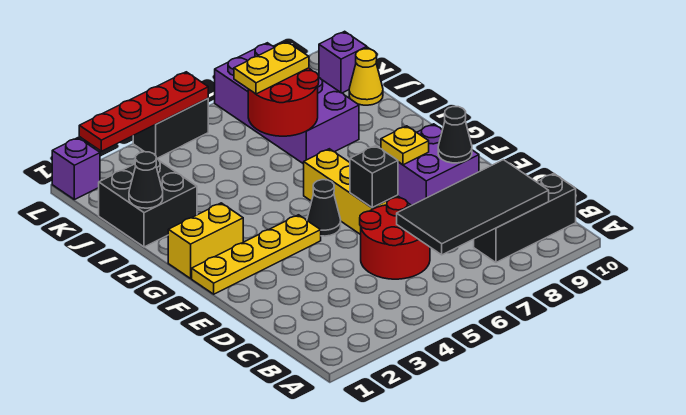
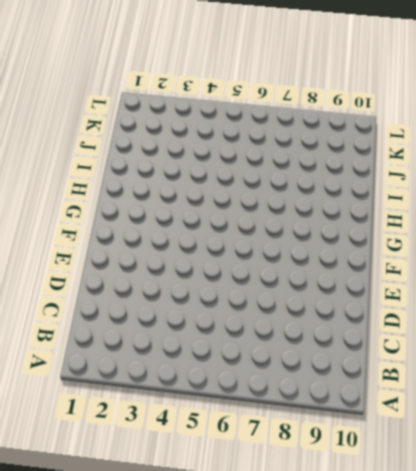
none -> black 1x3 brick [474,173,576,262]
none -> red 2x2 round brick [360,198,430,279]
none -> yellow 1x3 brick [304,149,398,235]

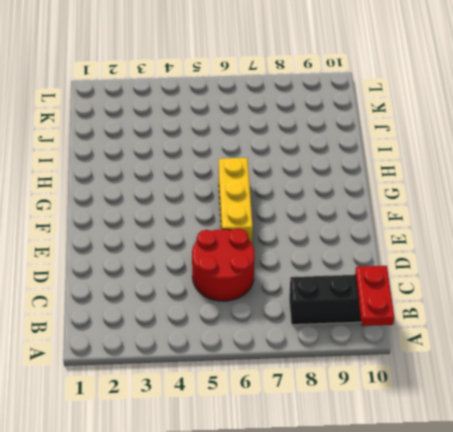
red 1x2 plate [355,266,394,326] -> none
none -> purple 2x2 brick [398,124,479,205]
none -> yellow 1x4 plate [192,215,321,294]
none -> black 1x1 cone [307,180,341,236]

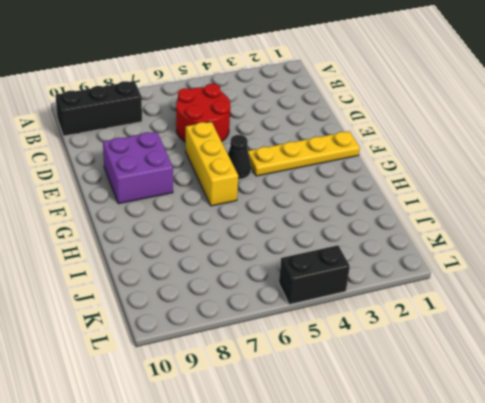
none -> yellow 1x2 brick [168,203,243,278]
none -> black 2x2 brick [99,159,197,247]
none -> purple 2x4 brick [215,43,359,164]

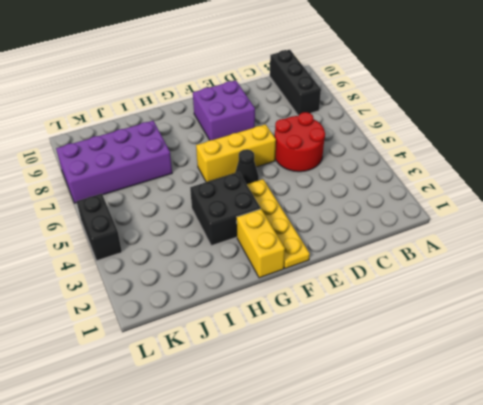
black 2x2 brick [190,172,261,246] -> black 2x2 brick moved to [99,159,197,247]
none -> yellow 1x1 cone [349,49,383,105]
none -> purple 1x1 brick [319,31,367,93]
none -> purple 1x1 brick [52,138,100,200]

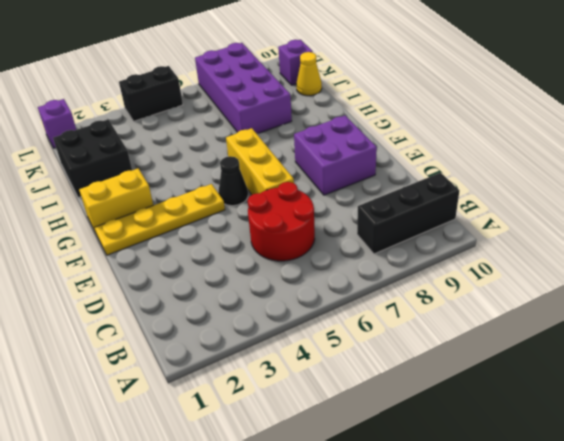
none -> black 2x4 tile [397,160,549,255]
none -> black 1x1 brick [350,146,398,208]
none -> black 1x1 cone [438,107,472,163]

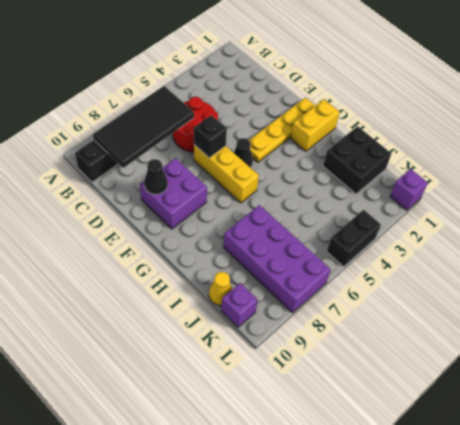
none -> yellow 1x1 plate [381,126,429,165]
none -> black 1x1 cone [129,152,163,208]
none -> red 2x2 round brick [248,68,319,136]

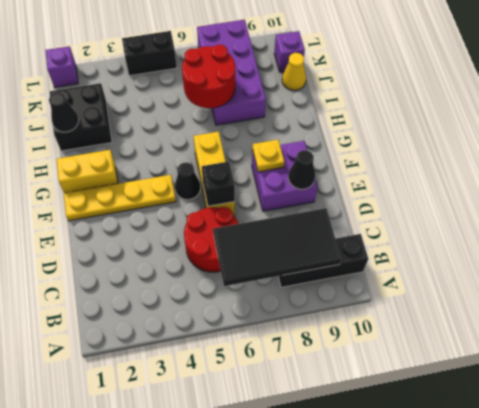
none -> red 1x4 plate [79,72,208,151]
none -> yellow 1x2 plate [234,42,309,94]

